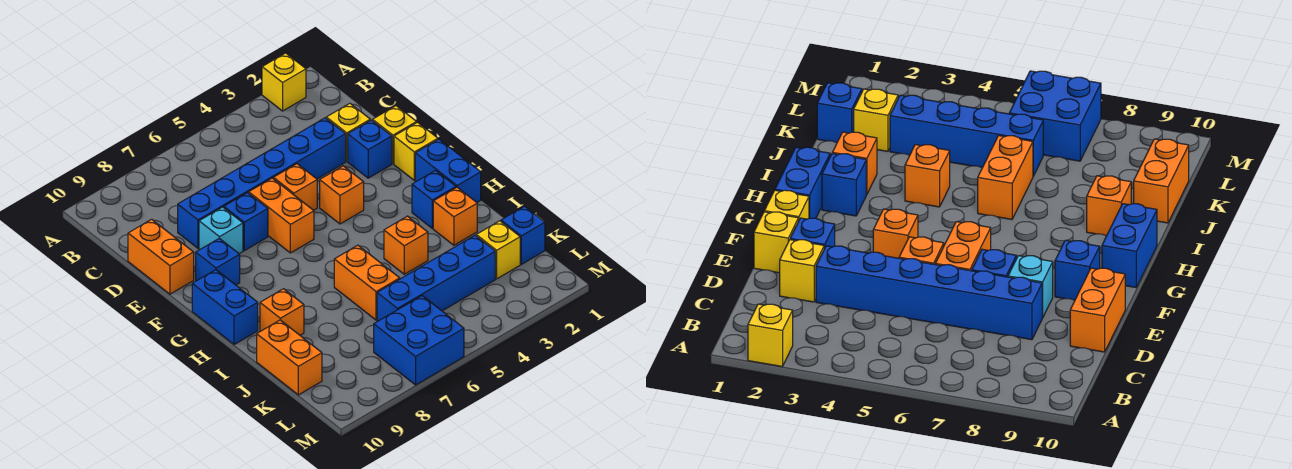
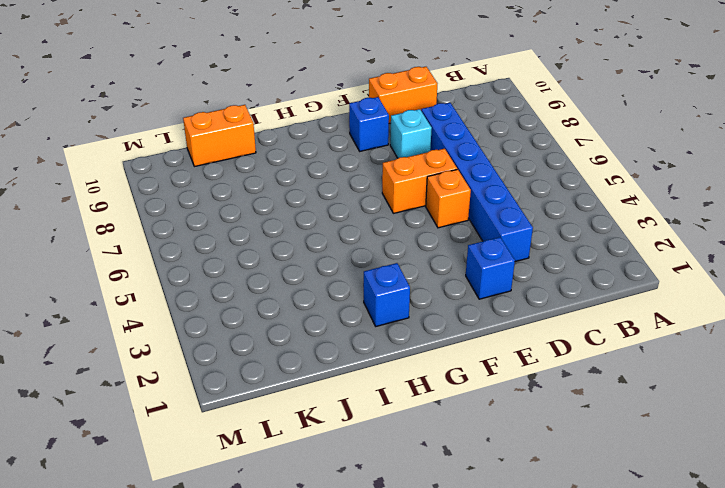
none -> yellow 1x1 brick [262,53,306,111]
none -> yellow 1x1 brick [326,103,370,161]
none -> yellow 1x1 brick [373,106,417,164]

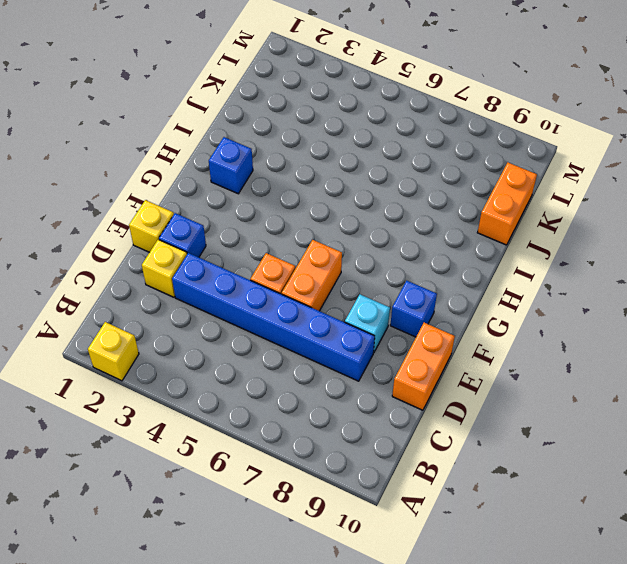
none -> blue 1x1 brick [224,193,268,251]
none -> yellow 1x1 brick [394,122,438,180]
none -> orange 1x1 brick [320,166,364,224]

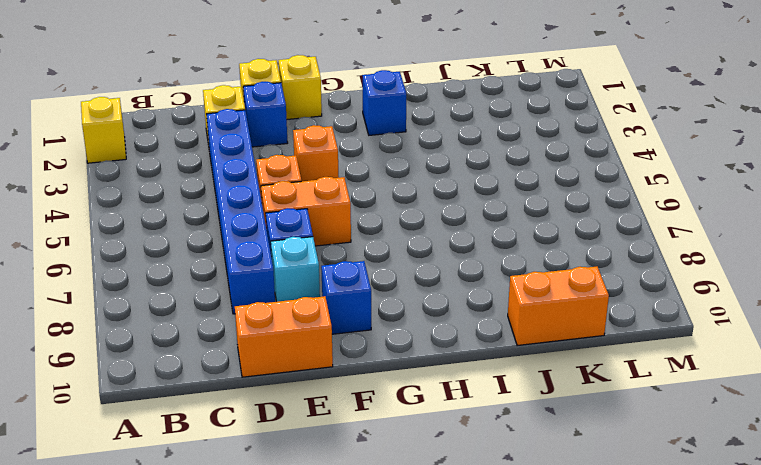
none -> blue 1x2 brick [415,139,481,202]
none -> blue 1x2 brick [192,270,258,345]
none -> orange 1x1 brick [433,187,477,245]

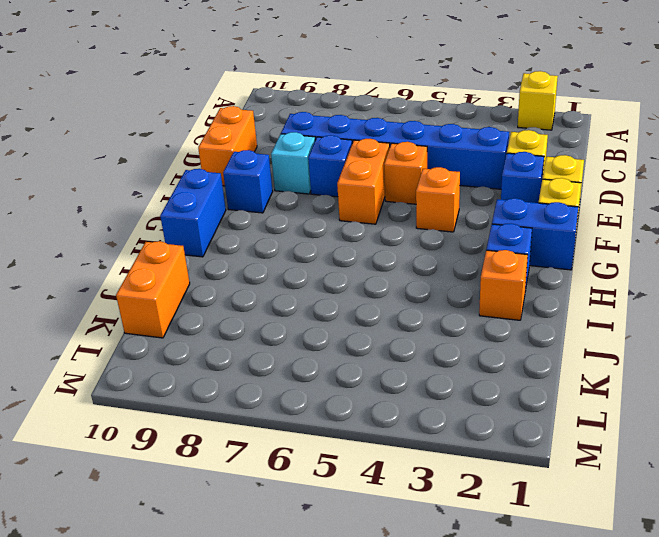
blue 1x2 brick [492,198,578,270] -> blue 1x2 brick turned to [415,139,481,202]
none -> orange 1x1 brick [384,216,428,274]
none -> orange 1x2 brick [334,245,400,320]
none -> orange 1x1 brick [260,289,304,335]

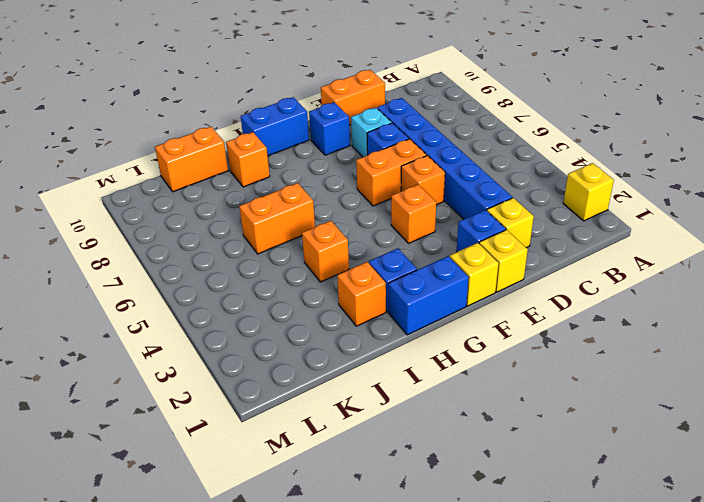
none -> blue 1x1 brick [501,206,545,264]
none -> yellow 1x1 brick [476,221,520,279]
none -> blue 1x4 brick [377,235,495,321]

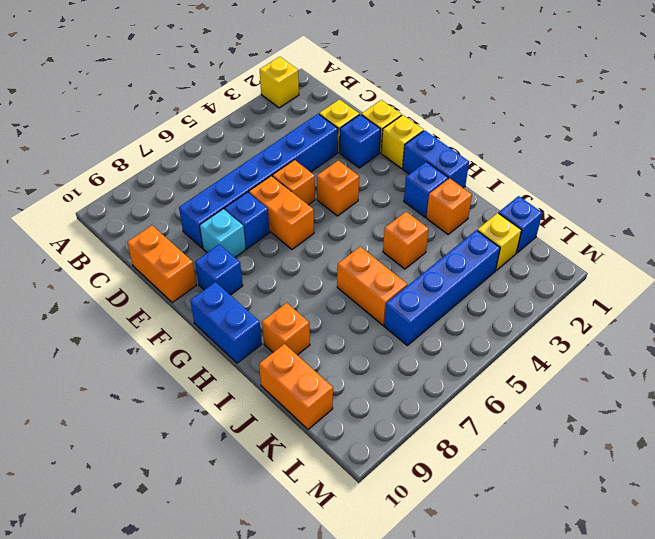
none -> blue 2x2 brick [374,296,464,385]

